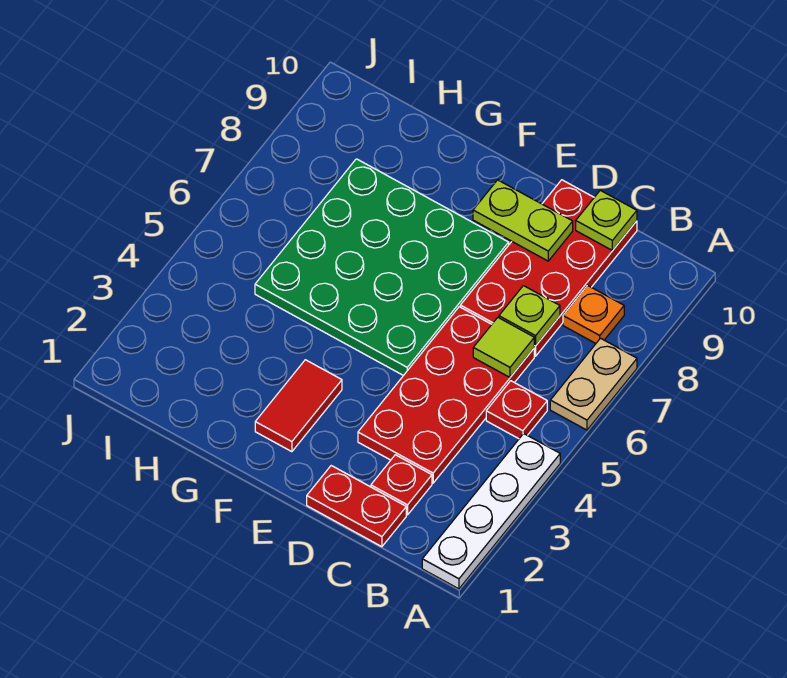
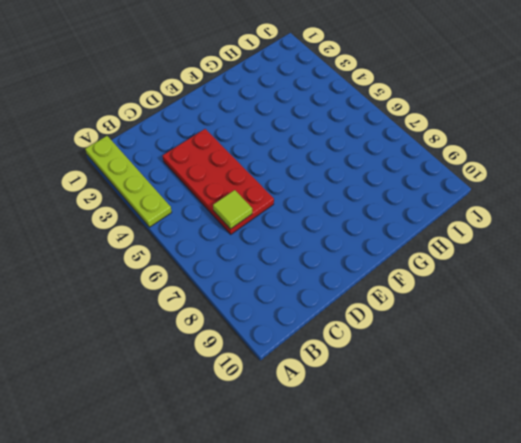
lime 1x4 plate [85,136,172,227] -> white 1x4 plate [422,434,560,589]
none -> tan 1x2 plate [550,338,637,430]
none -> red 1x1 plate [486,381,547,439]
none -> orange 1x1 plate [563,285,624,343]

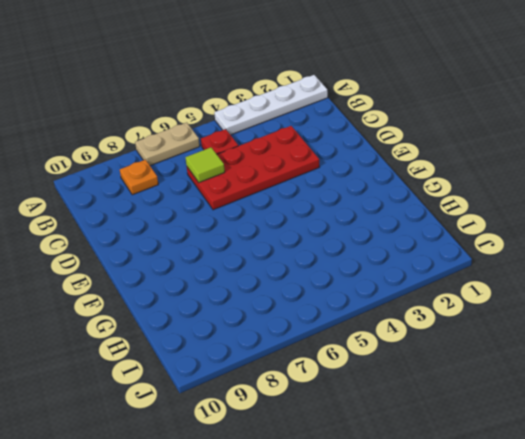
none -> red 1x2 plate [307,466,406,547]
none -> red 1x1 plate [371,455,432,515]
none -> red 2x4 plate [460,180,637,356]

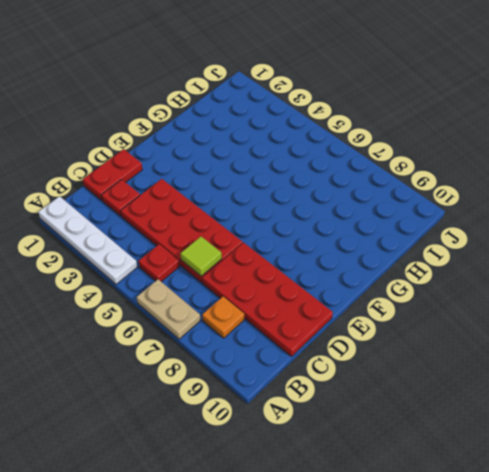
none -> green 4x4 plate [255,159,509,376]
none -> red 1x2 tile [255,360,342,452]
none -> lime 1x1 plate [499,286,560,346]

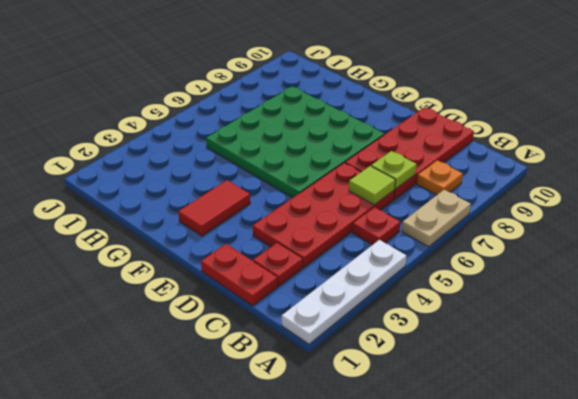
none -> lime 1x1 plate [576,190,637,251]
none -> lime 1x2 plate [473,180,573,261]

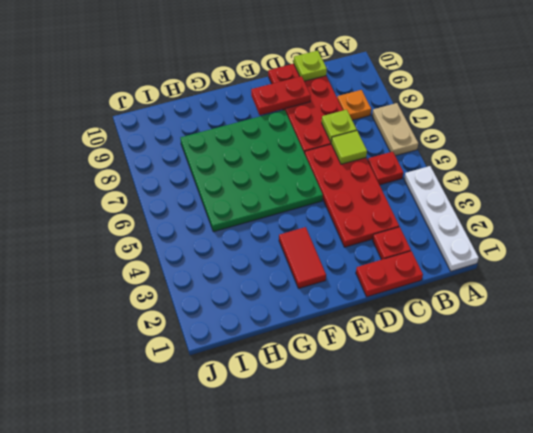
red 1x2 plate [251,76,311,115] -> lime 1x2 plate [473,180,573,261]

